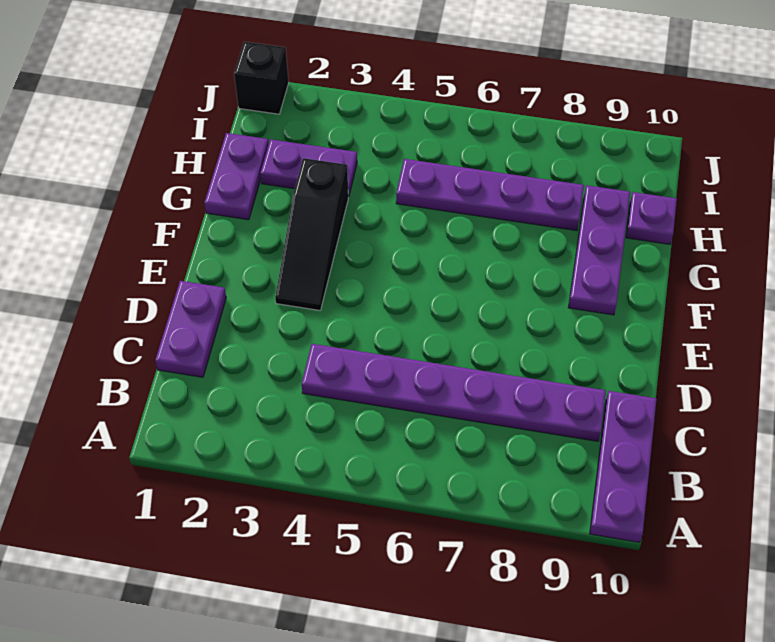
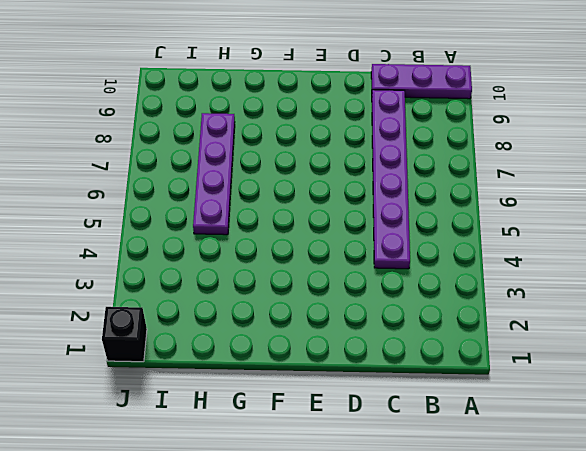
none -> purple 1x2 plate [155,281,226,377]
none -> black 1x3 slope [275,158,348,310]

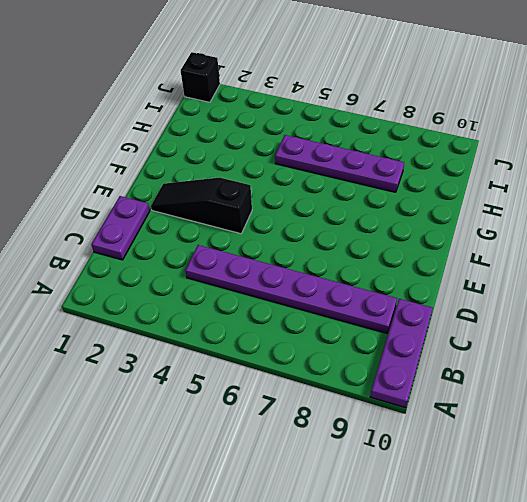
black 1x3 slope [151,177,252,234] -> black 1x3 slope turned to [275,158,348,310]
none -> purple 1x3 plate [568,185,630,315]
none -> purple 1x2 plate [204,133,269,220]

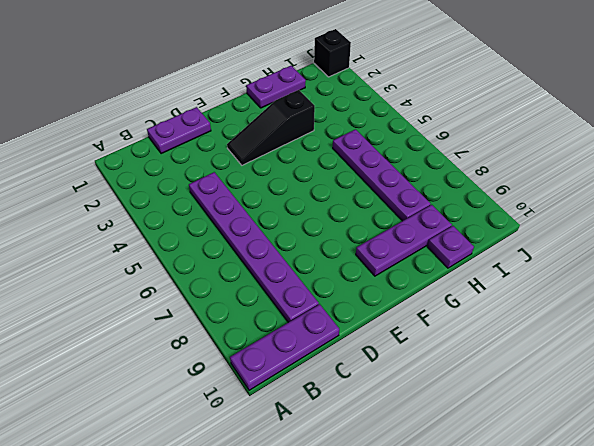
none -> purple 1x2 plate [260,139,357,197]

